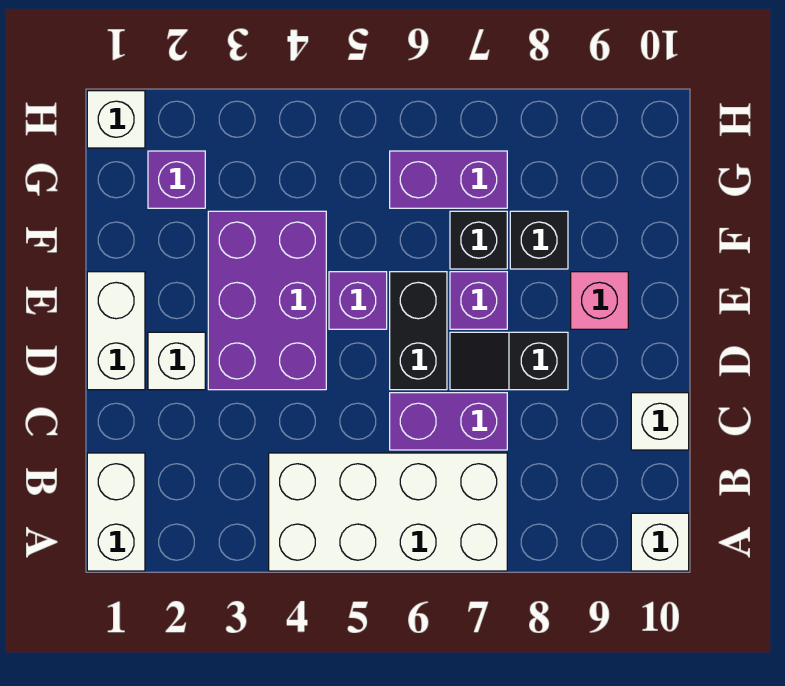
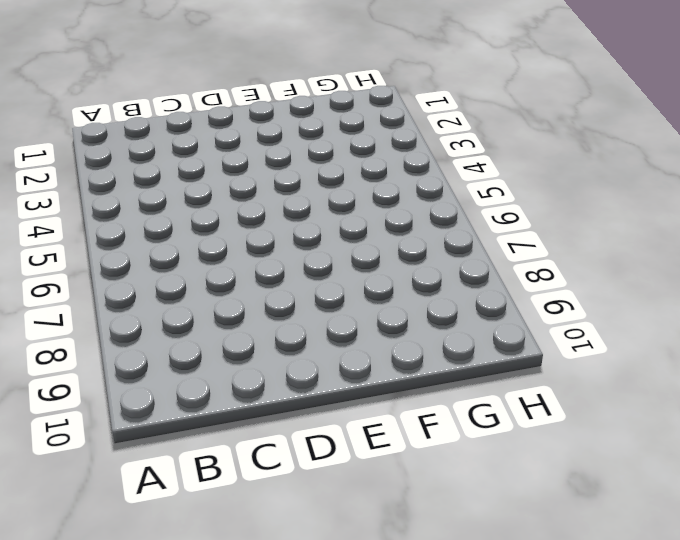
none -> white 1x2 brick [87,453,145,571]
none -> white 2x4 brick [269,453,507,571]
none -> white 1x1 brick [631,513,689,571]

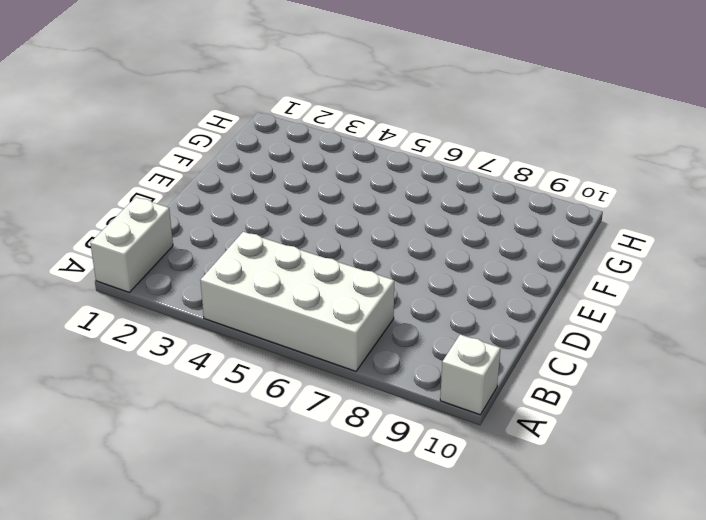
none -> purple 1x2 brick [390,393,507,450]
none -> white 1x1 brick [631,393,689,450]
none -> white 1x2 brick [87,272,145,390]

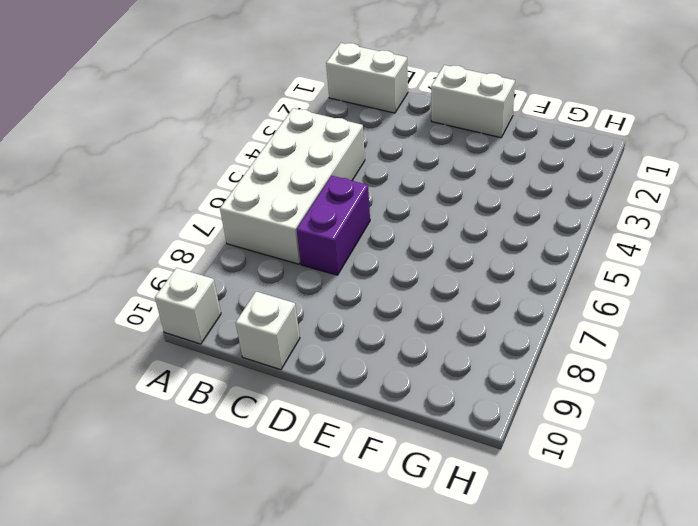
none -> white 1x1 brick [148,332,205,390]
none -> purple 2x3 brick [208,211,326,390]
none -> black 1x2 brick [390,272,447,390]

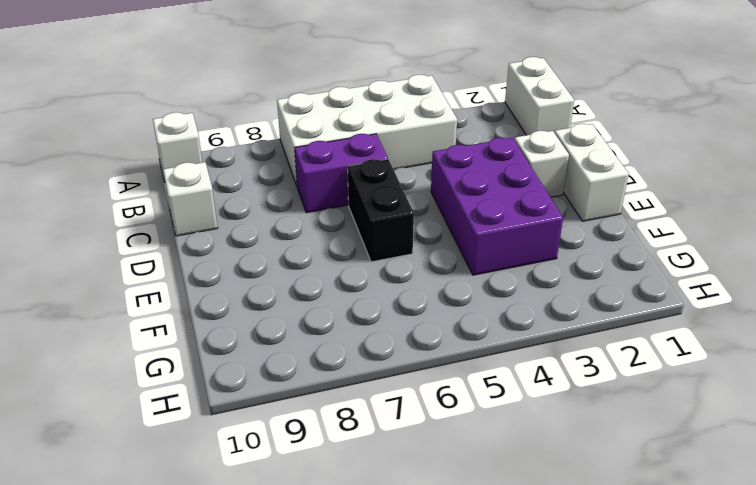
none -> black 1x2 slope [450,332,568,390]
none -> purple 1x1 brick [329,272,387,329]
none -> purple 1x1 brick [450,272,507,329]

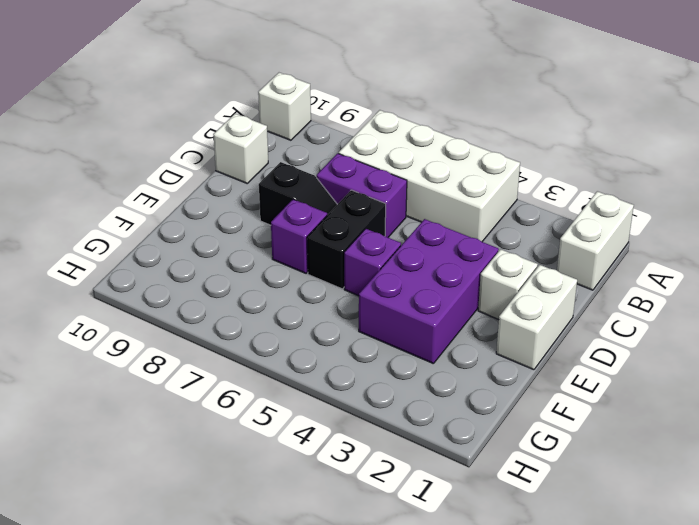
none -> pink 1x1 brick [571,272,628,329]
none -> black 1x1 brick [450,211,507,269]
none -> black 1x1 brick [510,211,568,269]

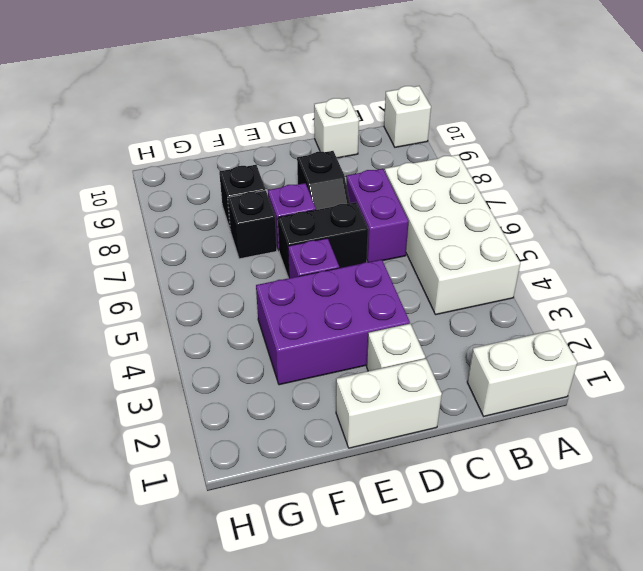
none -> pink 1x1 brick [571,272,628,329]
none -> purple 1x1 brick [148,151,205,208]
none -> purple 1x2 brick [390,151,507,208]

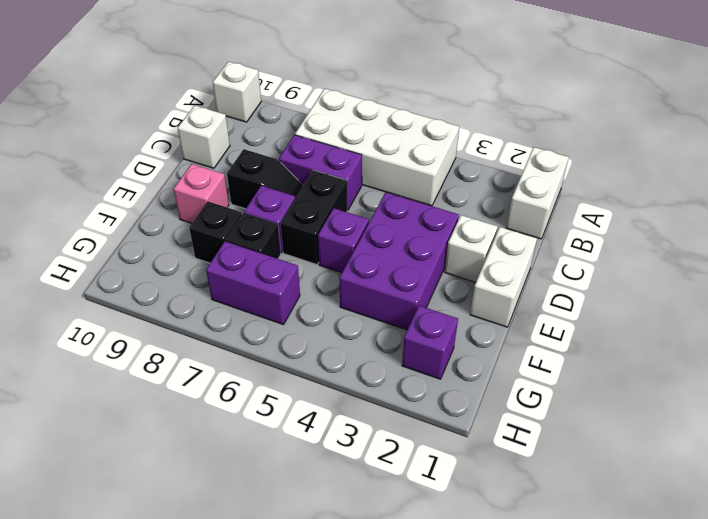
none -> white 1x1 brick [87,91,145,148]

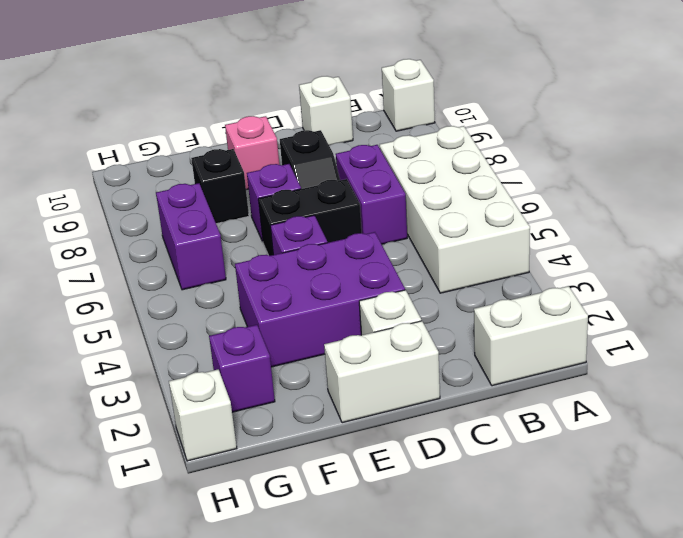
none -> black 1x1 brick [450,211,507,269]

